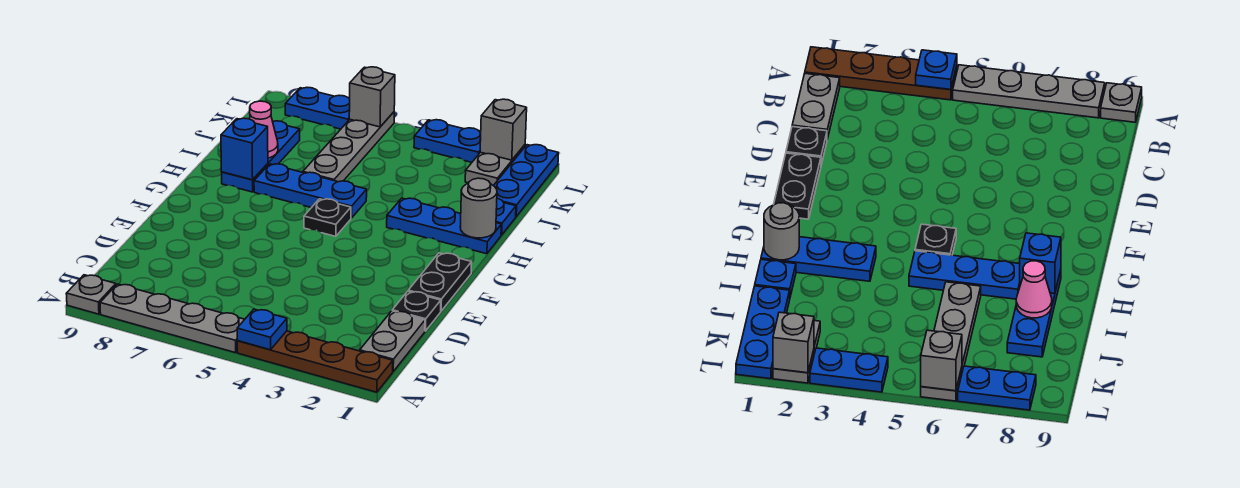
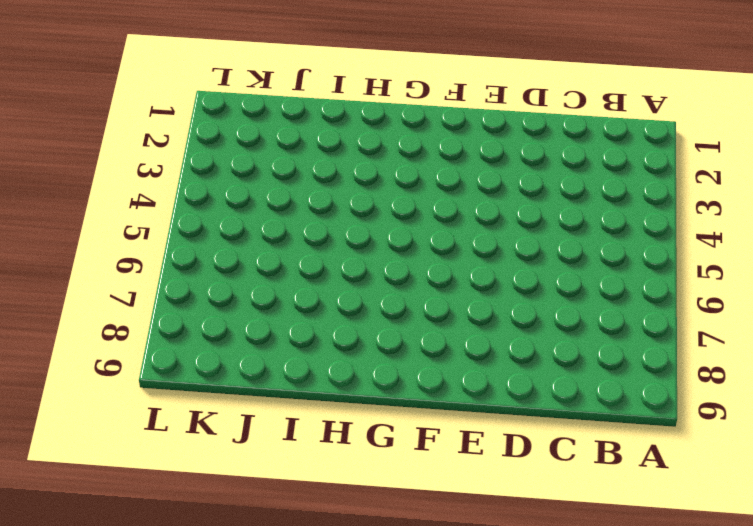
none -> brown 1x4 plate [237,331,393,392]
none -> grey 1x4 plate [100,284,245,353]
none -> grey 1x1 plate [66,275,116,314]

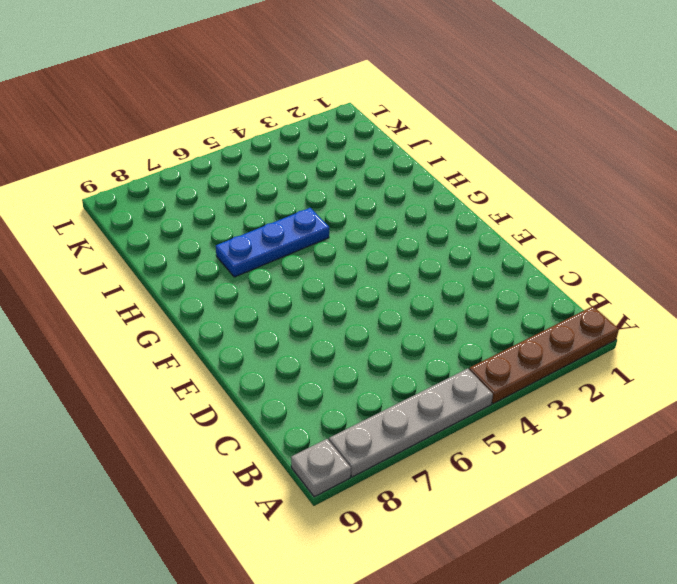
none -> grey 1x2 plate [360,311,425,371]
none -> black 1x1 plate [392,291,441,331]
none -> black 1x2 plate [408,253,472,311]

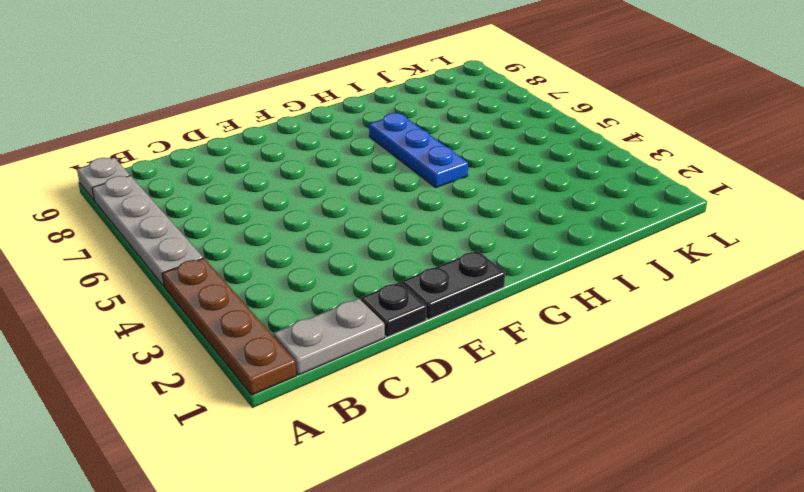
none -> black 1x1 plate [304,199,351,236]
none -> blue 1x3 plate [387,198,501,254]
none -> blue 1x3 plate [222,121,300,192]

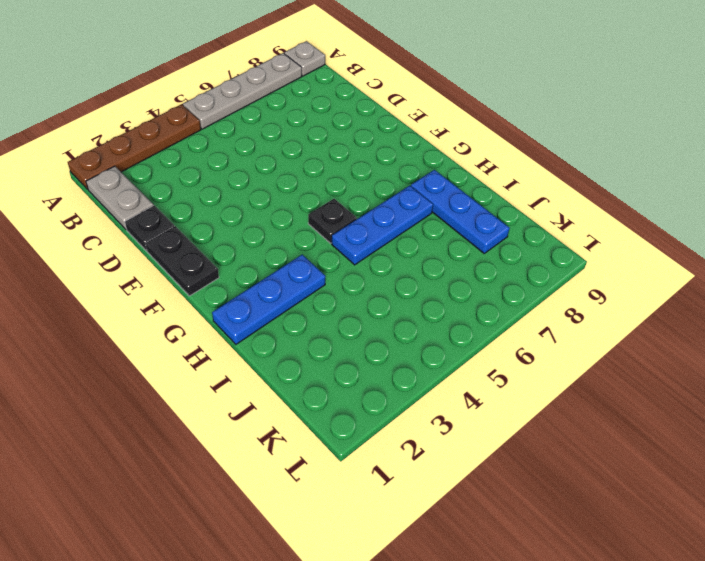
none -> blue 1x1 plate [496,198,516,235]
none -> grey 1x4 plate [303,112,394,182]
none -> blue 1x3 plate [494,145,559,217]

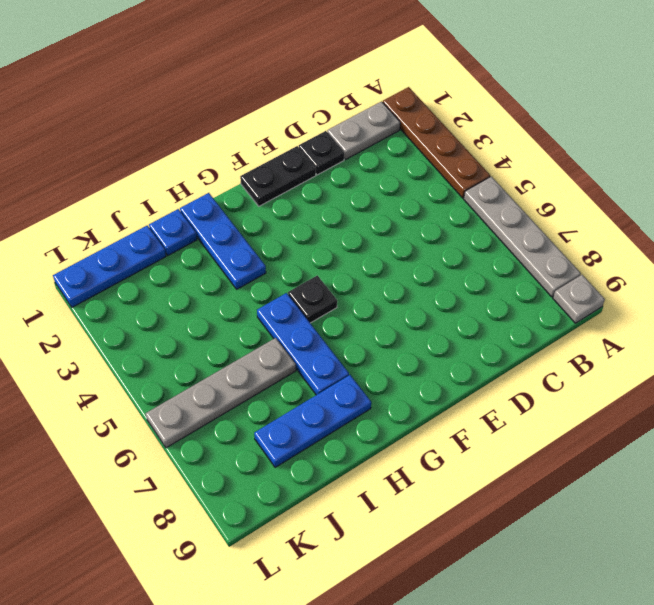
none -> grey 1x2 plate [465,145,525,186]
none -> blue 1x2 plate [414,120,481,162]
none -> blue 1x2 plate [285,87,350,129]

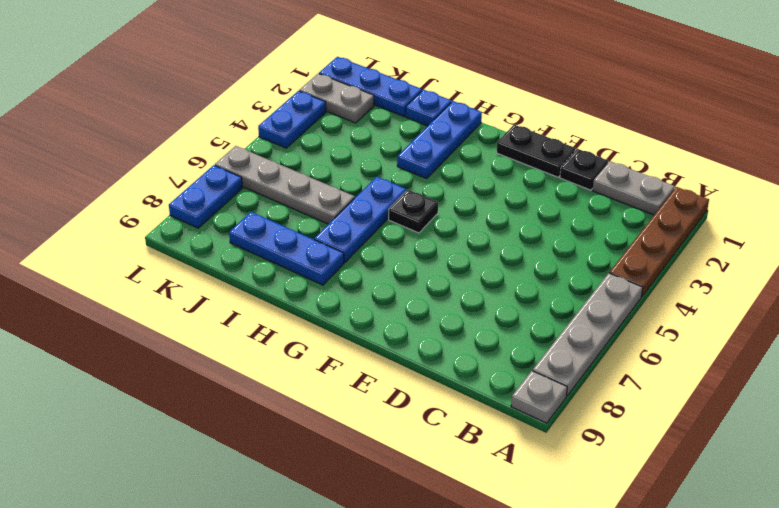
none -> blue 1x1 plate [237,309,287,350]
none -> grey 1x1 round brick [460,178,497,238]
none -> blue 1x1 brick [221,118,268,180]

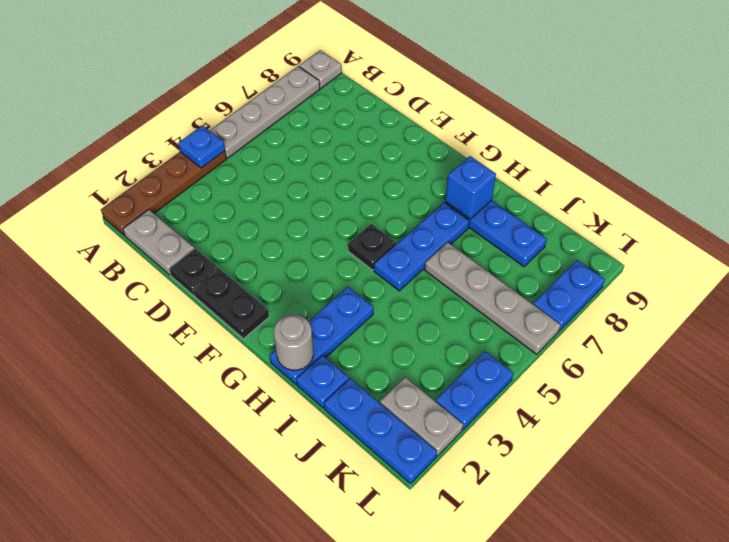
none -> pink 1x1 cone [250,101,278,158]
none -> grey 1x1 brick [480,99,527,160]
none -> grey 1x1 brick [349,67,395,127]

